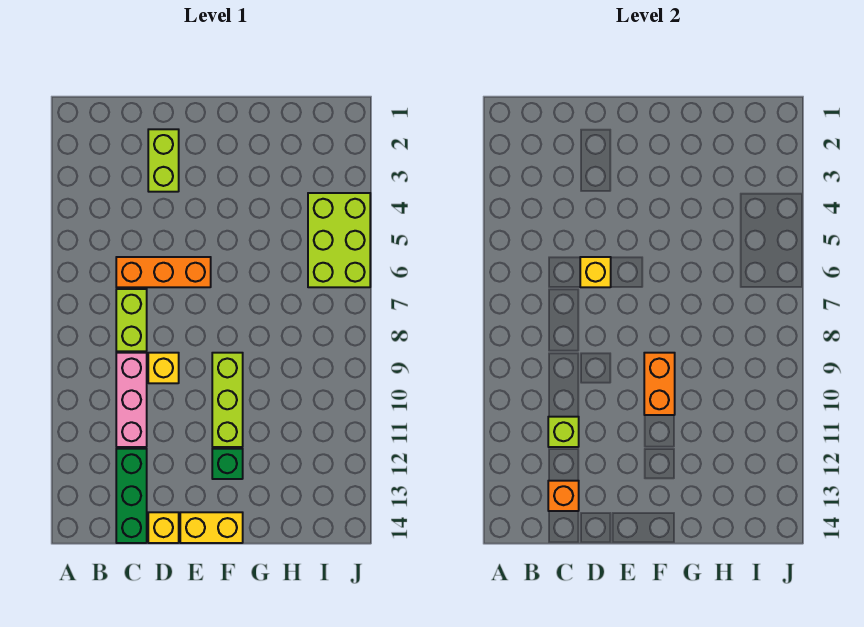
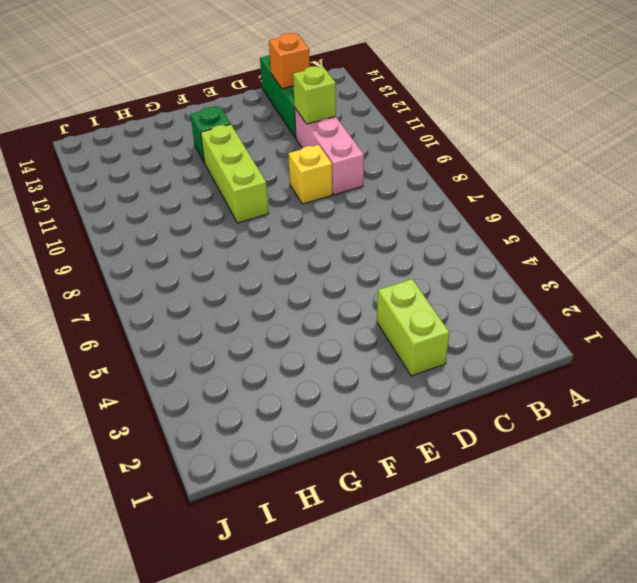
none -> orange 1x3 brick [116,257,211,287]
none -> lime 1x2 brick [116,289,147,351]
none -> yellow 1x1 brick [148,512,179,543]

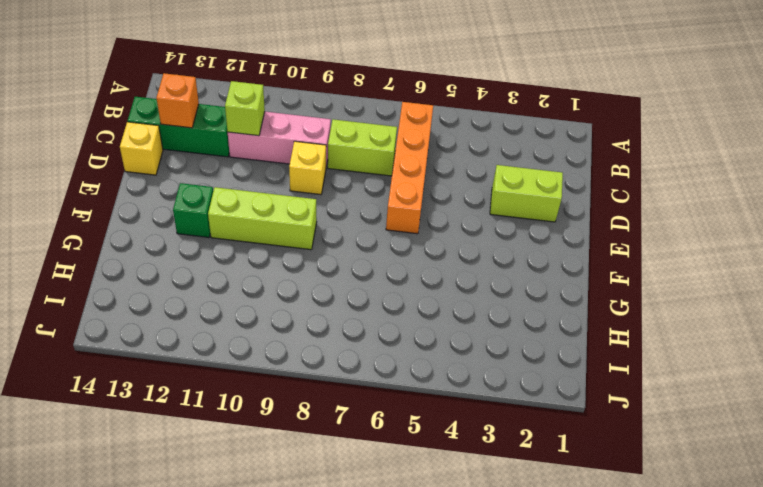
orange 1x4 brick [386,102,433,234] -> orange 1x3 brick [116,257,211,287]
none -> yellow 1x2 brick [180,512,243,543]
none -> lime 2x3 brick [308,193,370,287]
none -> yellow 1x1 brick [580,257,611,287]

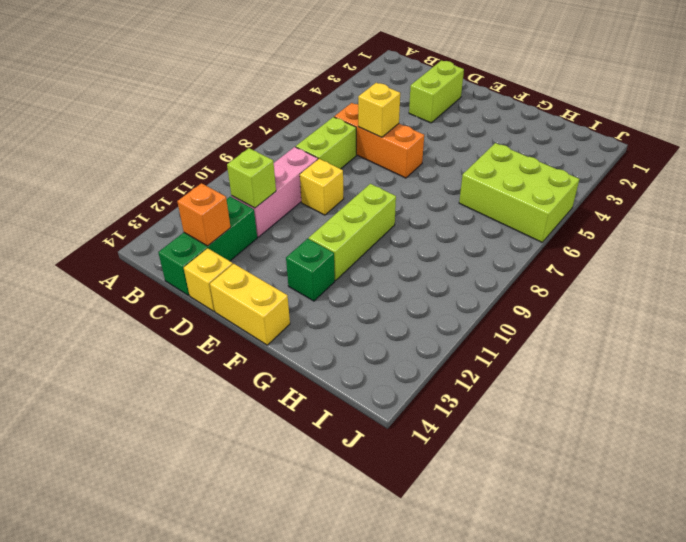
lime 2x3 brick [459,143,579,242] -> lime 2x3 brick turned to [308,193,370,287]
none -> orange 1x2 brick [644,353,675,415]

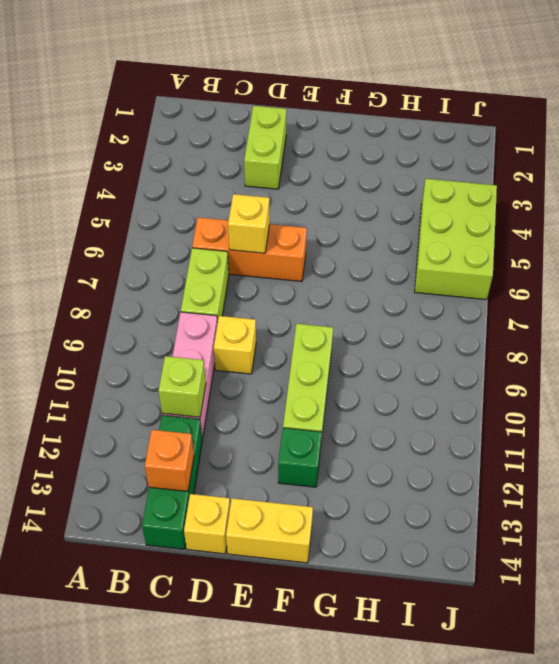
none -> orange 1x2 brick [644,353,675,415]

